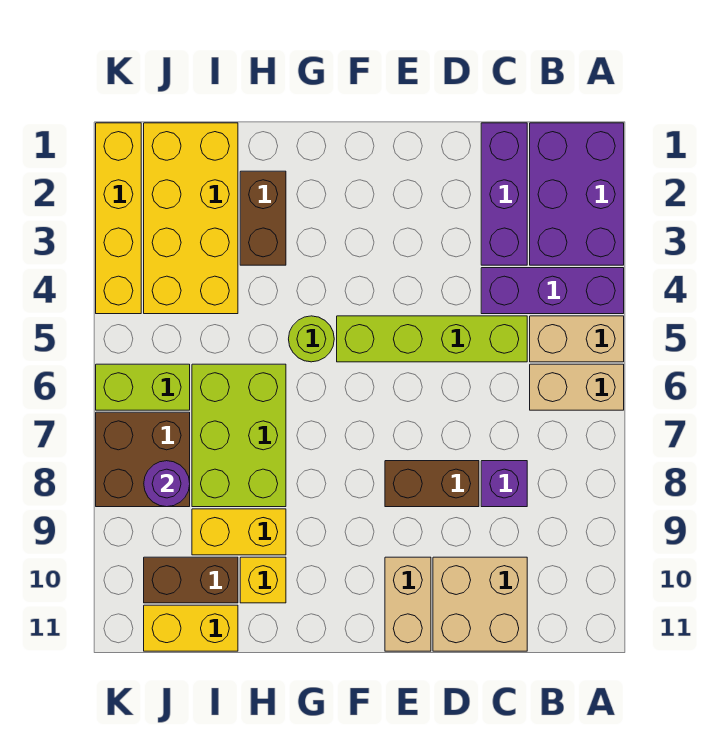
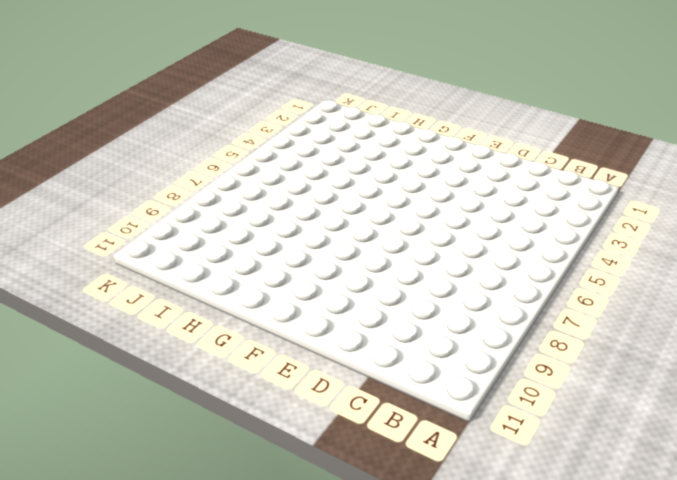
none -> purple 2x3 brick [530,123,624,265]
none -> purple 1x3 brick [481,268,624,314]
none -> tan 1x2 brick [530,316,624,362]

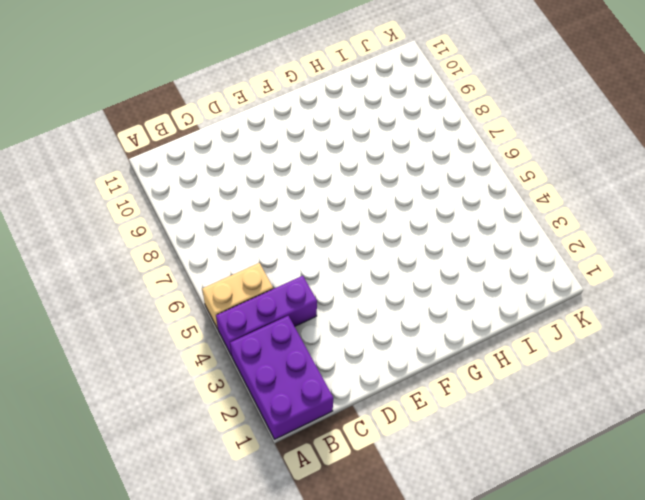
none -> tan 1x2 brick [530,364,624,410]
none -> purple 1x3 brick [481,123,527,265]
none -> lime 1x4 brick [337,316,527,362]

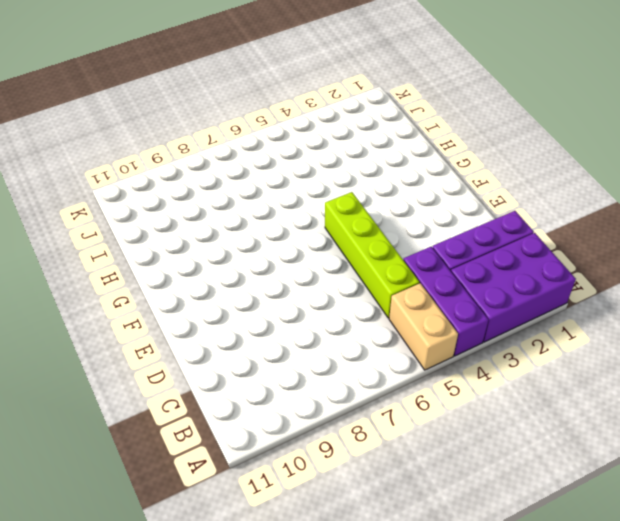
none -> tan 1x2 brick [530,364,624,410]
none -> purple 1x1 brick [481,461,527,507]
none -> tan 2x2 brick [433,557,527,651]

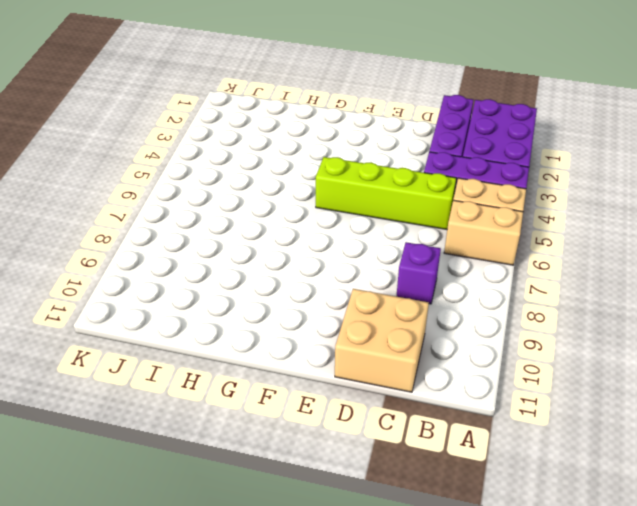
none -> brown 1x2 brick [385,461,479,507]
none -> tan 1x2 brick [385,557,431,651]
none -> lime 1x1 round brick [289,316,334,362]

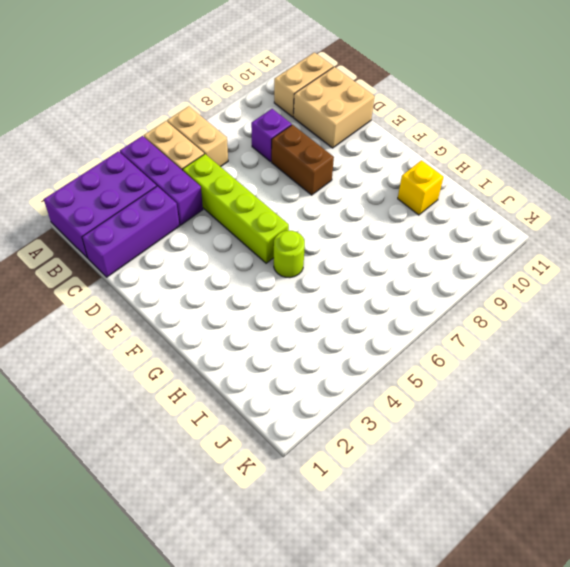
tan 1x2 brick [274,52,333,117] -> tan 1x2 brick moved to [385,557,431,651]
none -> brown 1x2 brick [240,171,286,265]
none -> lime 2x3 brick [192,364,286,507]
none -> yellow 1x2 brick [192,509,286,555]

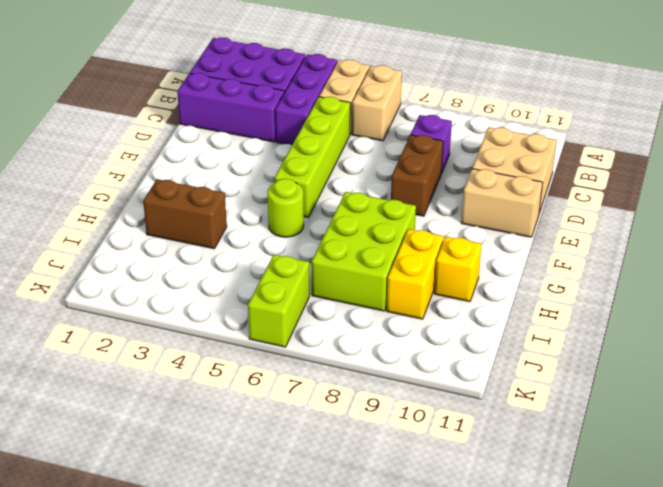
lime 2x3 brick [312,192,416,311] -> lime 2x3 brick turned to [192,364,286,507]
none -> yellow 2x4 brick [144,123,238,314]
none -> brown 1x2 brick [144,557,238,603]
none -> yellow 1x2 brick [144,605,238,651]

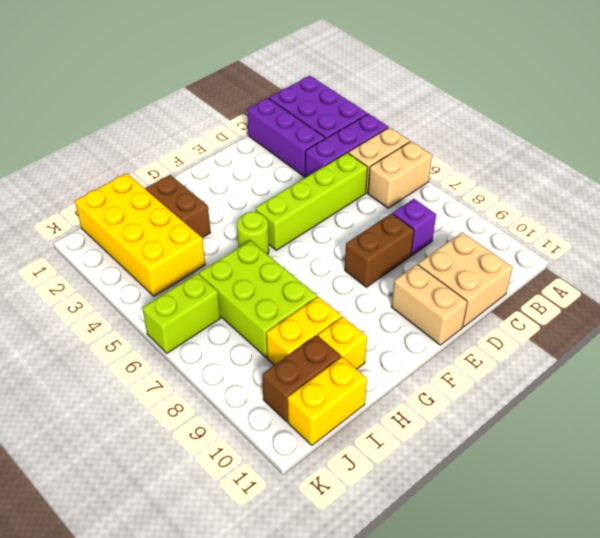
none -> brown 2x2 brick [96,412,190,507]
none -> yellow 1x4 brick [96,123,141,314]
none -> purple 1x1 round brick [144,461,190,507]

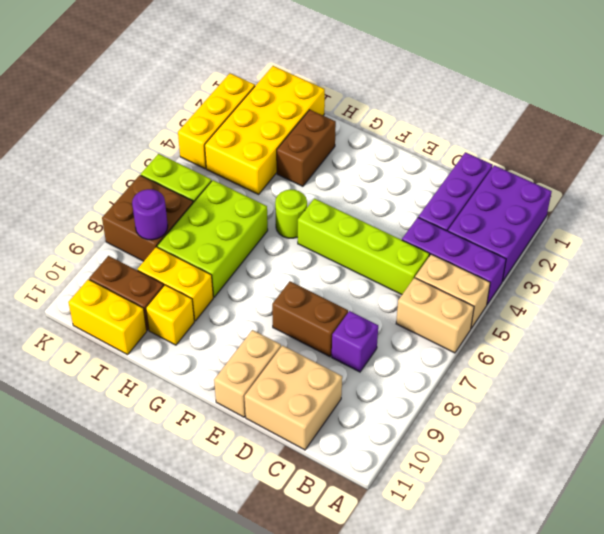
yellow 1x3 brick [178,73,255,169] -> yellow 1x4 brick [96,123,141,314]

